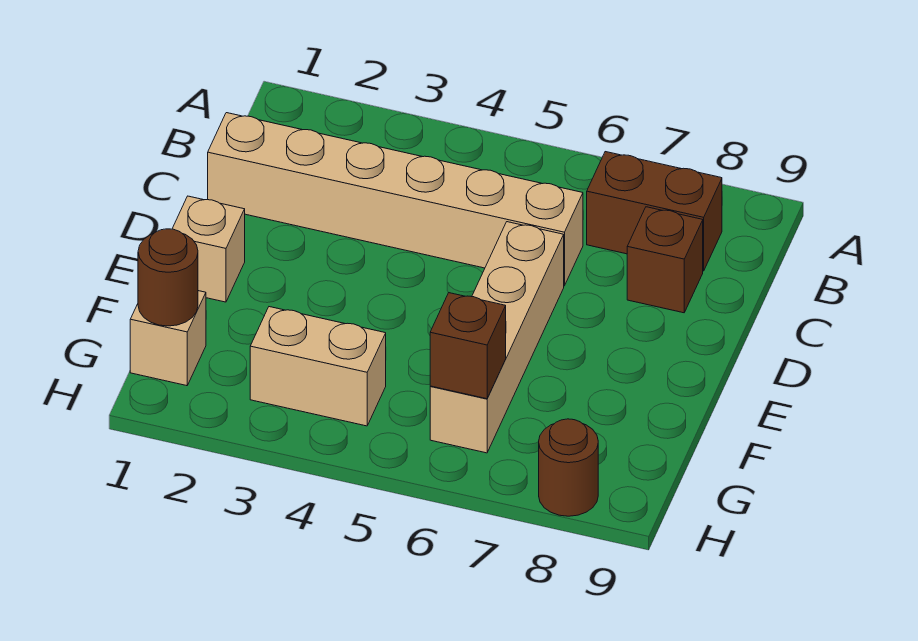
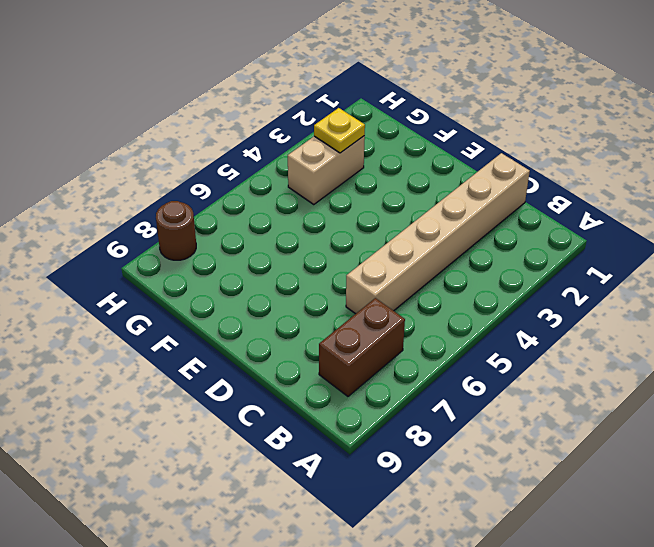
yellow 1x1 plate [314,108,365,153] -> none
none -> brown 1x1 brick [627,207,703,313]
none -> tan 1x4 brick [430,222,564,453]

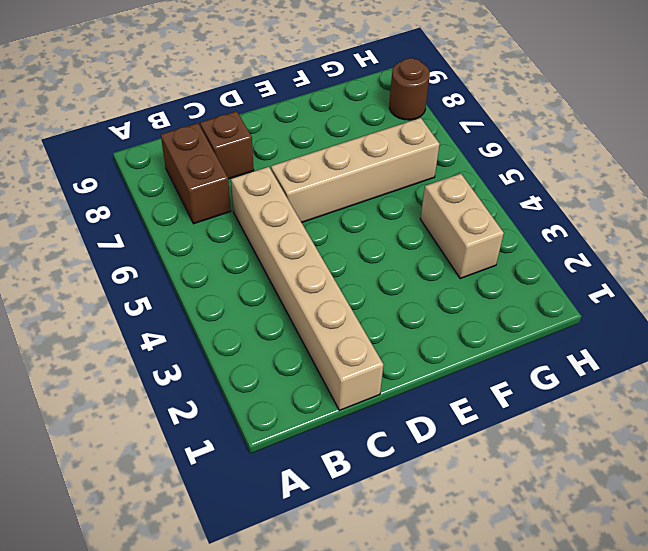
none -> tan 1x1 brick [172,196,245,302]
none -> tan 1x1 brick [130,291,206,386]

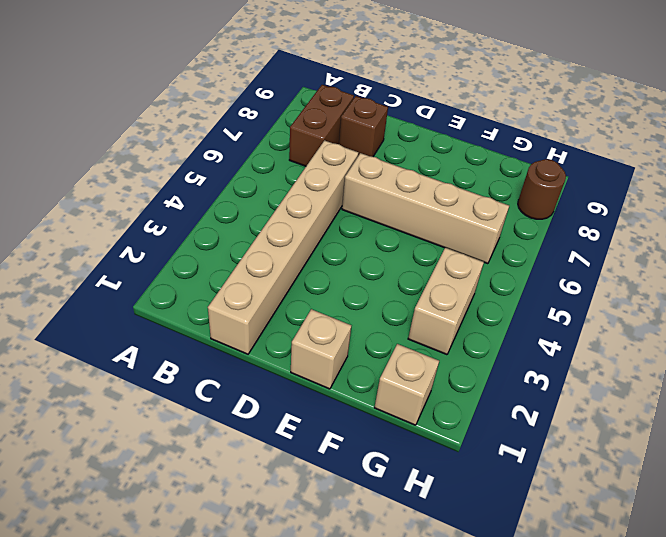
none -> brown 1x1 round brick [138,229,198,326]
none -> brown 1x1 brick [430,293,506,399]

